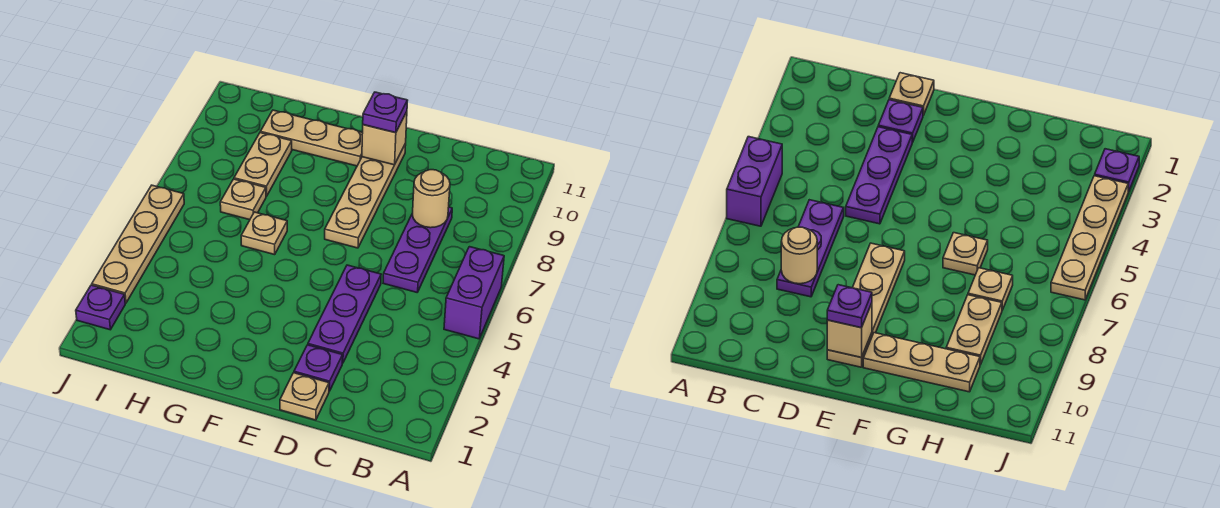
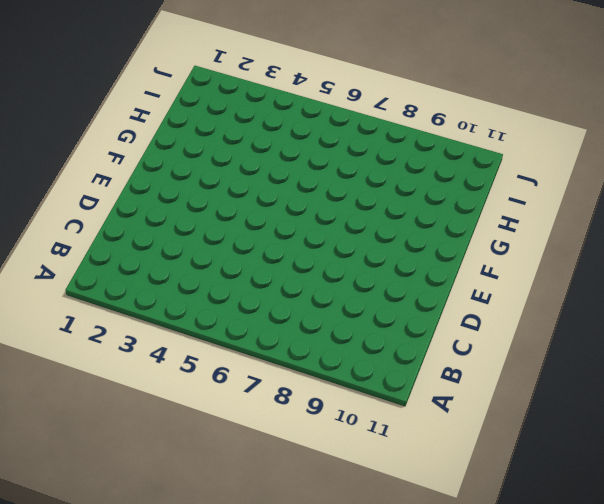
none -> purple 1x2 brick [444,247,504,339]
none -> purple 1x3 plate [383,207,452,292]
none -> tan 1x1 plate [280,373,329,420]

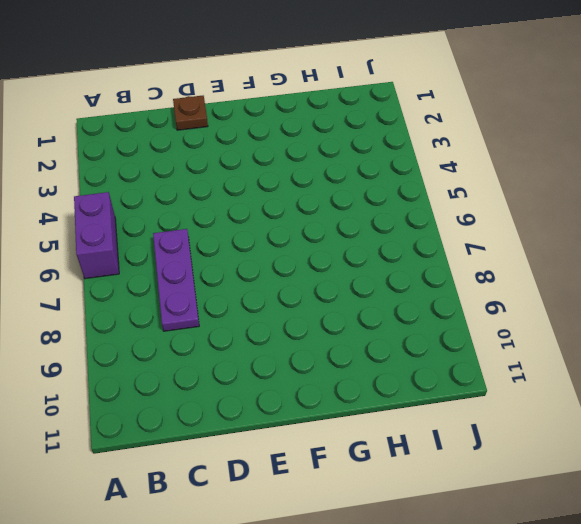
brown 1x1 plate [173,96,208,130] -> tan 1x1 plate [280,373,329,420]
none -> purple 1x1 plate [294,345,343,391]
none -> purple 1x3 plate [308,265,381,363]
none -> tan 1x4 plate [325,144,406,248]

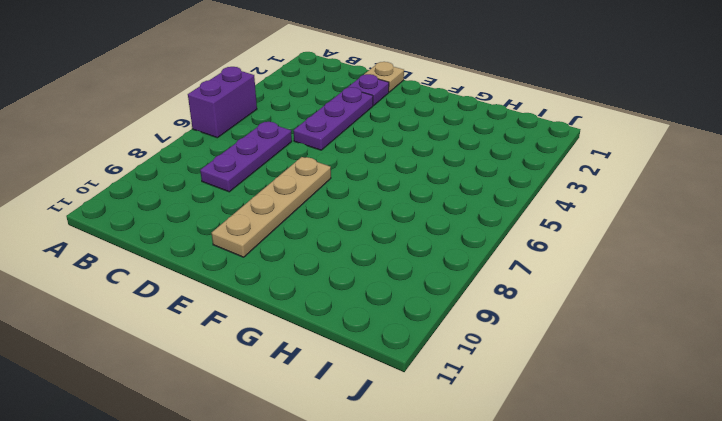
none -> tan 1x3 plate [260,110,363,166]
none -> tan 1x1 plate [241,212,287,255]
none -> tan 1x1 plate [220,179,266,220]

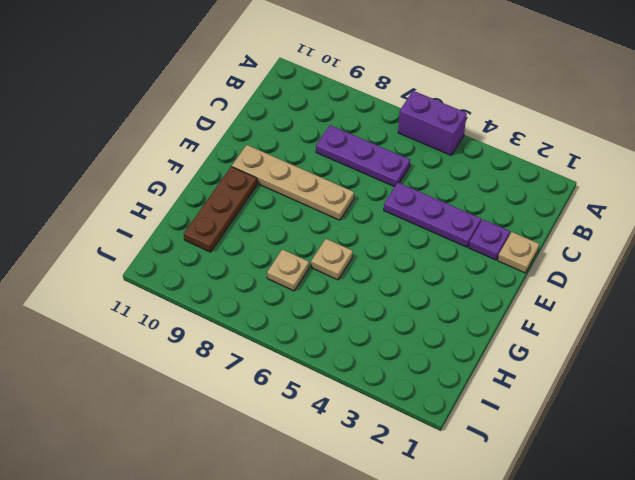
brown 1x3 plate [184,167,257,252] -> tan 1x3 plate [260,110,363,166]
none -> tan 1x2 plate [234,133,292,196]
none -> purple 1x1 plate [76,285,125,330]
none -> tan 1x4 plate [92,185,184,303]

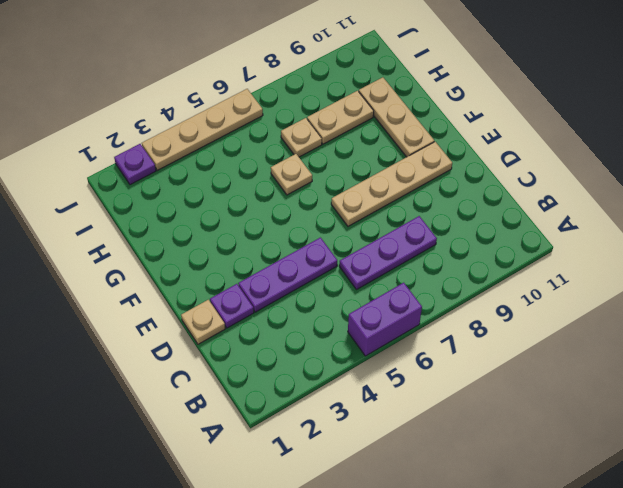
none -> tan 1x1 round brick [412,170,450,228]
none -> tan 1x1 brick [362,112,407,165]
none -> purple 1x1 plate [363,92,408,133]

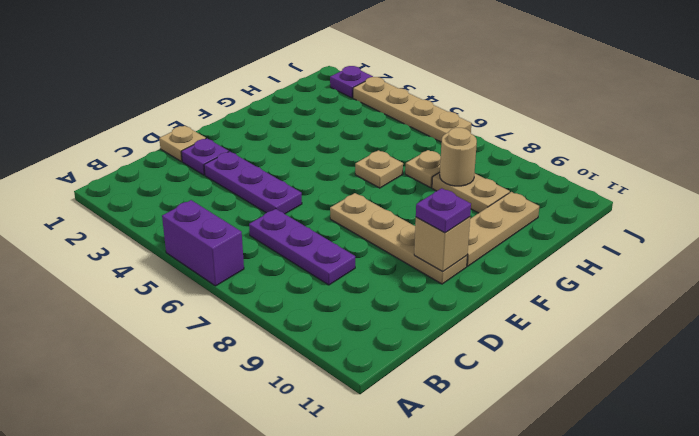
tan 1x1 round brick [440,128,477,186] -> tan 1x1 round brick moved to [412,170,450,228]

